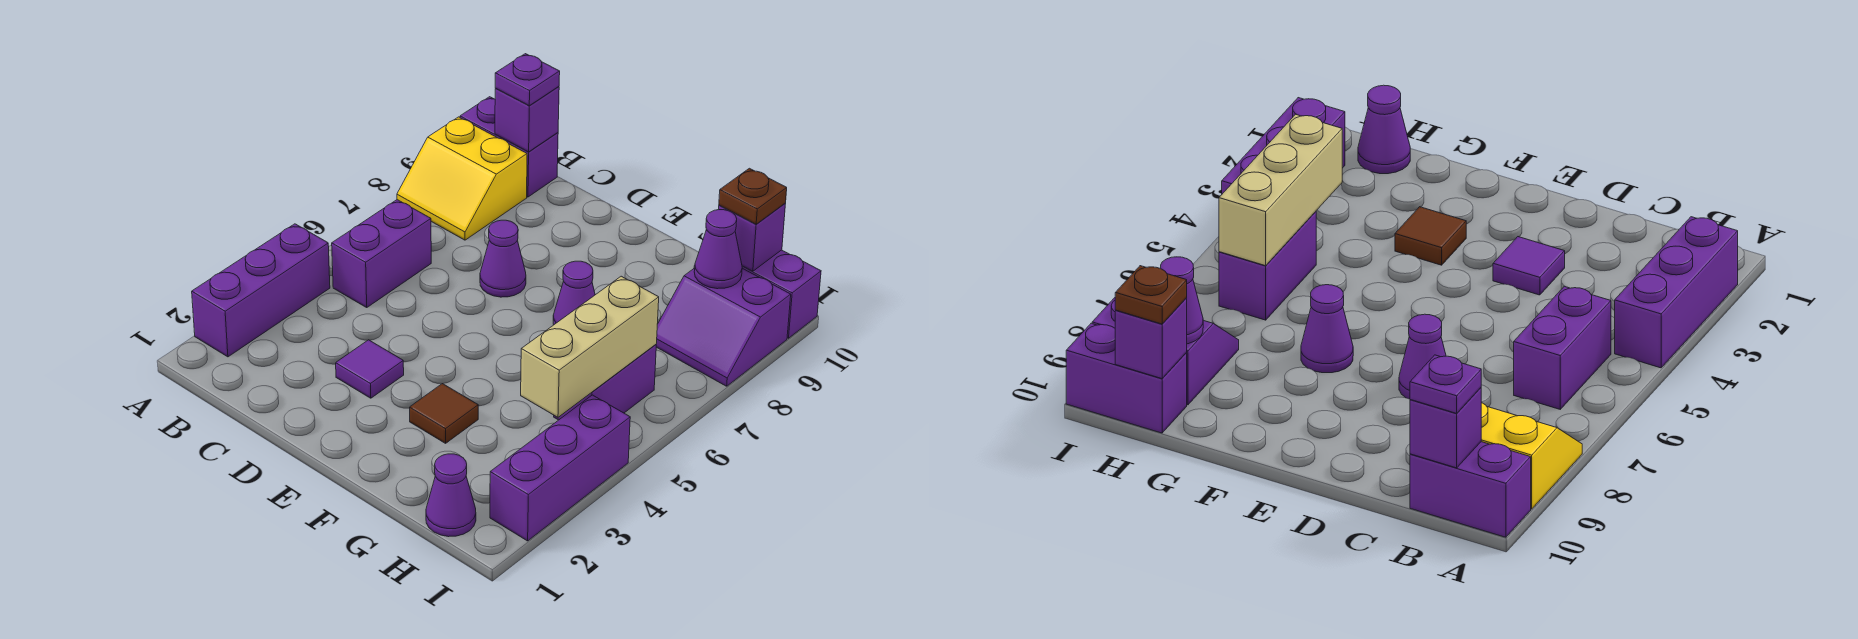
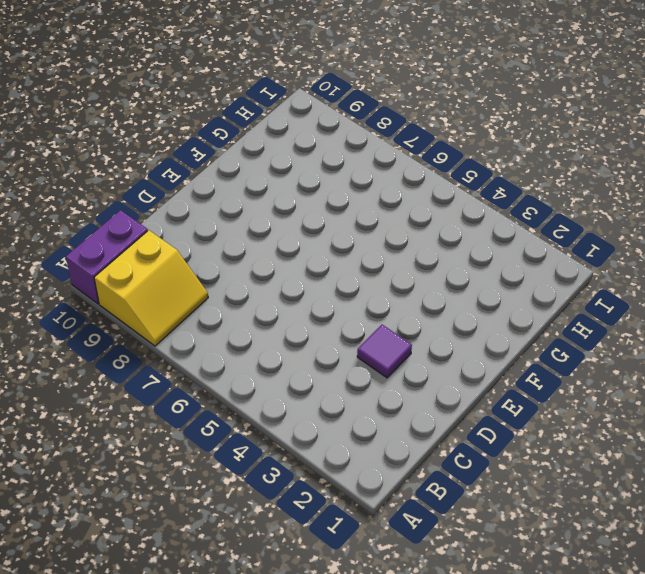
none -> purple 1x3 brick [192,224,330,357]
none -> purple 1x2 brick [332,200,431,307]
none -> purple 1x1 cone [480,220,526,297]

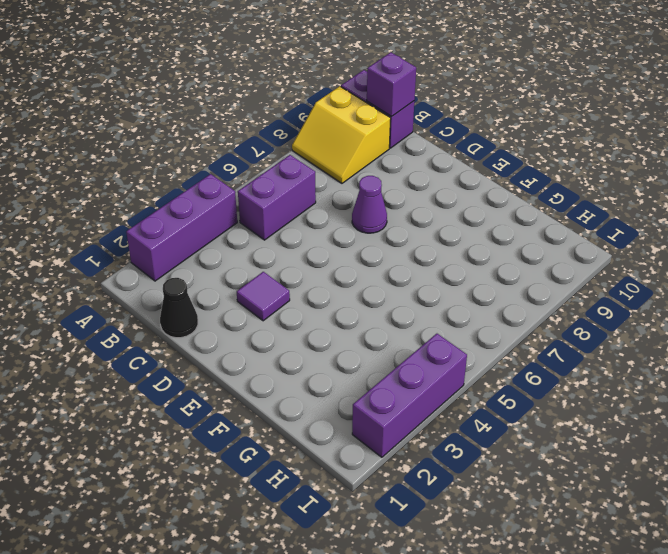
black 1x1 cone [160,278,198,338] -> none
none -> brown 1x1 tile [410,384,478,443]
none -> purple 1x1 cone [553,261,595,325]
none -> purple 1x1 cone [426,454,476,537]

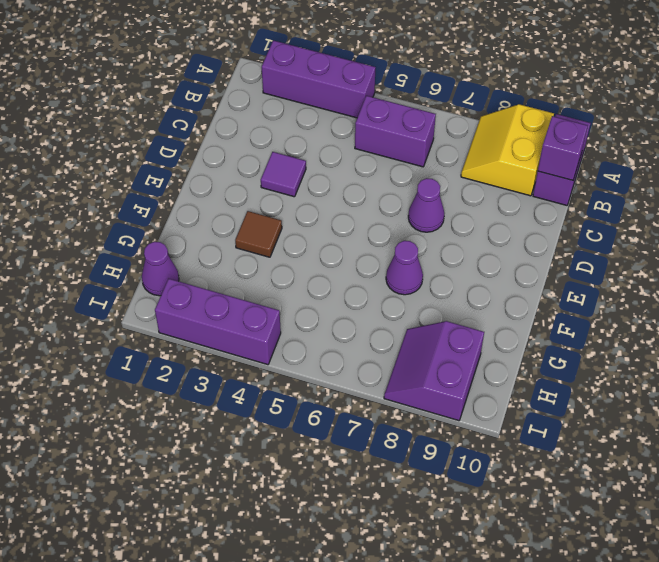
none -> purple 1x2 brick [554,345,656,420]
none -> purple 1x2 brick [742,250,821,338]
none -> tan 1x3 brick [521,276,659,417]

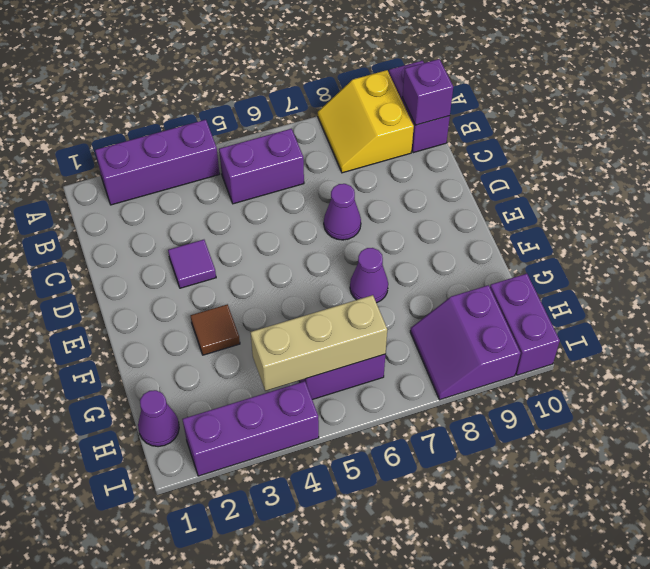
none -> purple 1x1 cone [694,210,742,289]
none -> purple 1x1 brick [719,204,785,271]
none -> purple 1x1 plate [495,54,560,106]

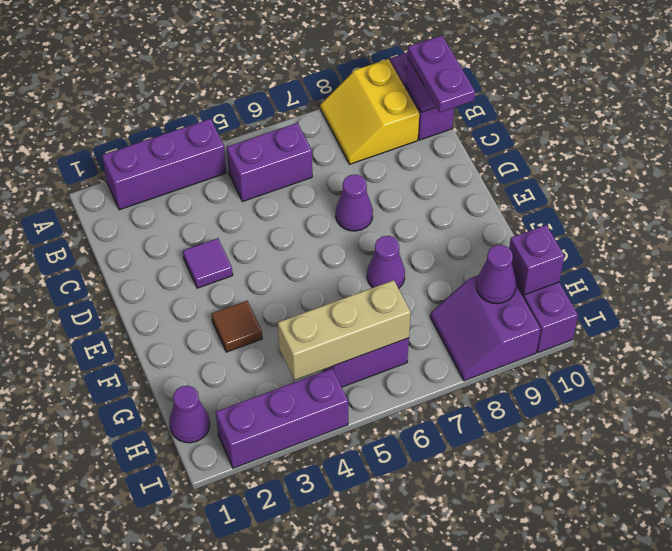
purple 1x2 plate [408,35,475,112] -> purple 1x1 plate [495,54,560,106]
none -> brown 1x1 plate [719,168,787,224]

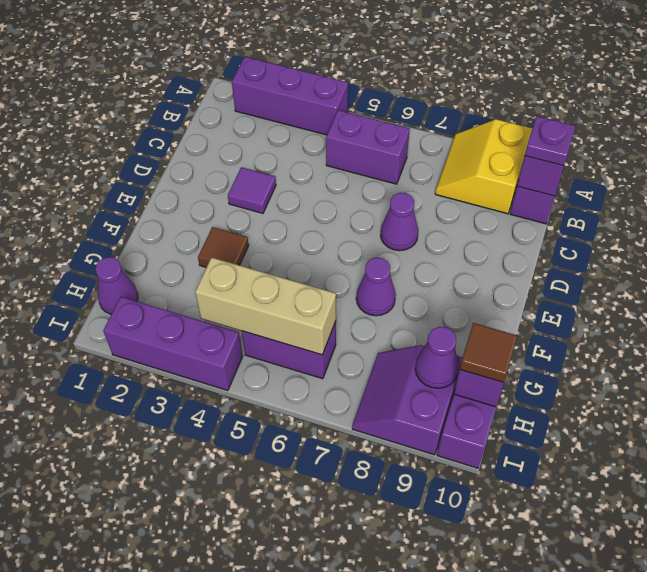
brown 1x1 tile [460,323,517,382] -> brown 1x1 plate [719,168,787,224]

